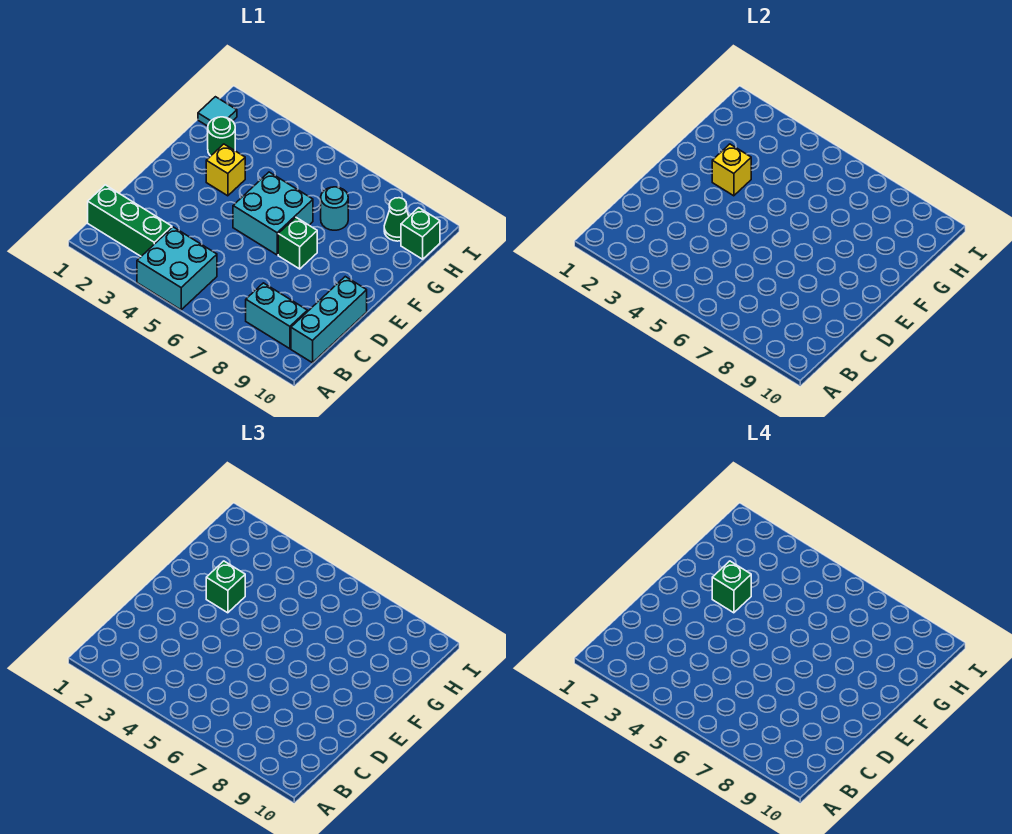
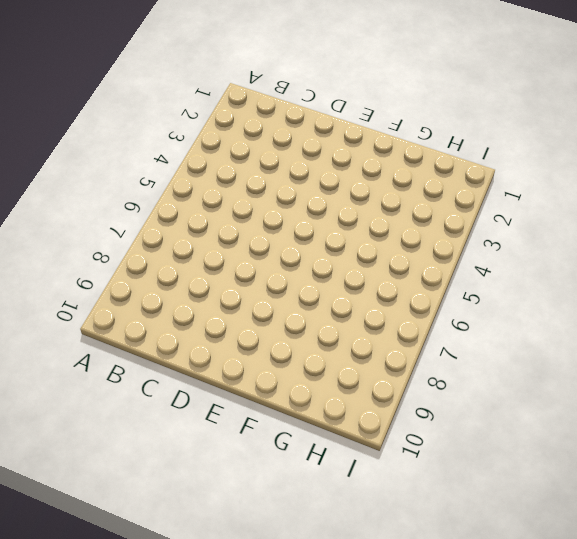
none -> cyan 2x2 brick [137,227,217,310]
none -> green 1x3 brick [88,185,172,256]
none -> cyan 1x2 brick [246,283,307,349]

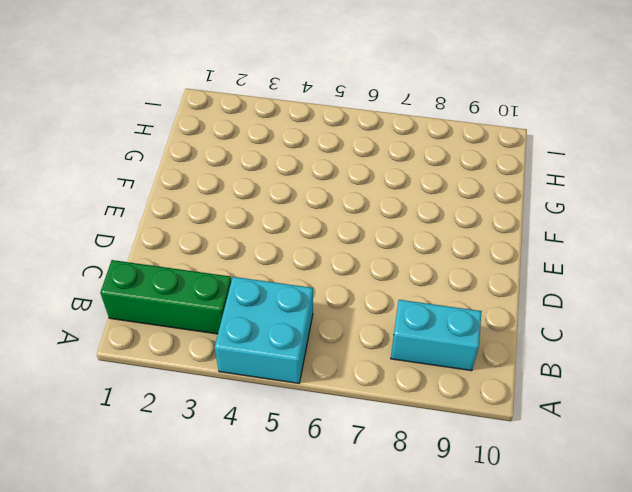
none -> cyan 1x3 brick [291,277,367,363]
none -> cyan 2x2 brick [233,172,313,255]
none -> green 1x1 brick [278,217,317,269]

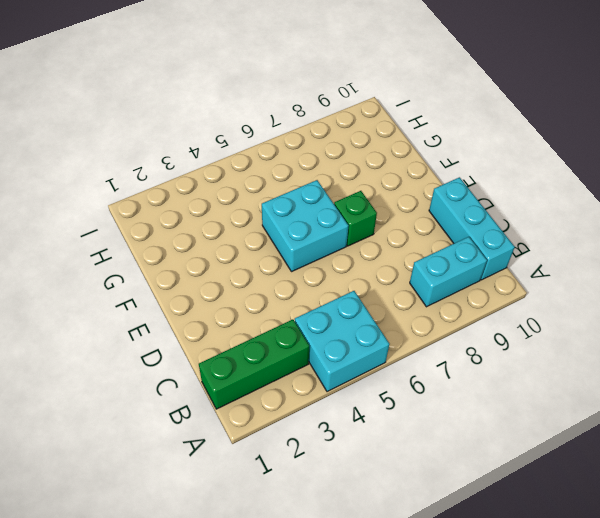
none -> yellow 1x1 brick [206,144,245,196]
none -> green 1x1 round brick [208,117,235,156]
none -> cyan 1x1 round brick [321,187,348,230]

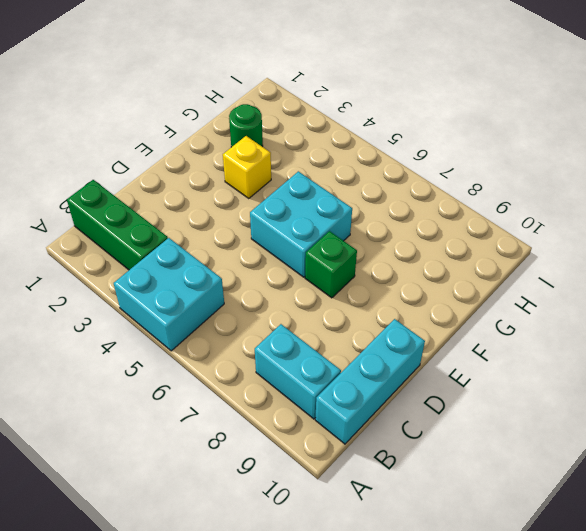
none -> cyan 1x1 round brick [321,187,348,230]
none -> cyan 1x1 tile [198,97,237,126]
none -> green 1x1 cone [384,198,409,241]

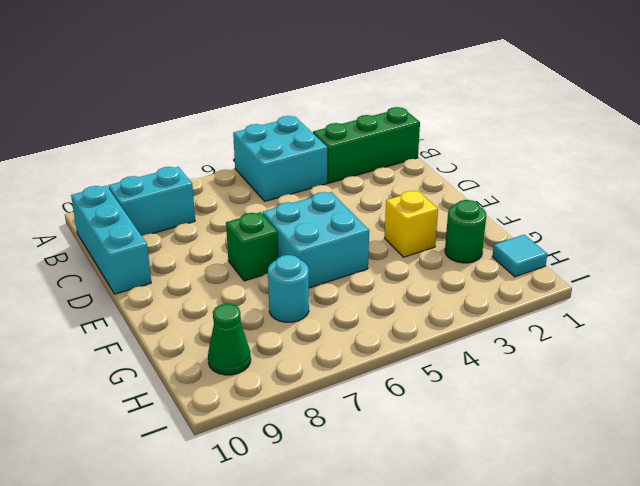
none -> green 1x1 brick [401,208,440,259]
none -> yellow 1x1 brick [712,144,751,196]
none -> green 1x1 brick [206,561,245,613]

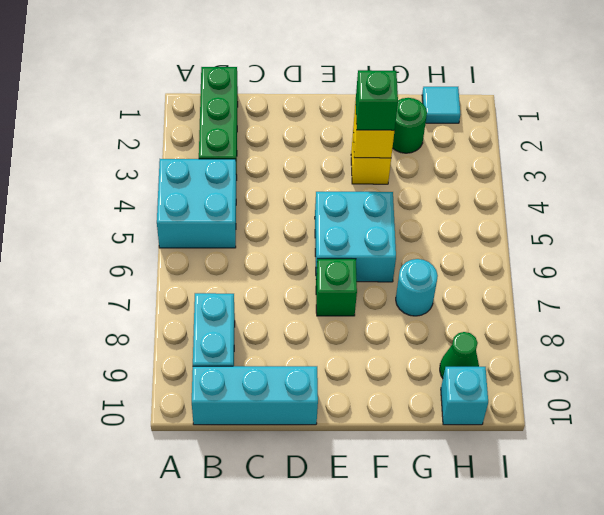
cyan 1x1 brick [441,367,488,425] -> green 1x1 brick [401,208,440,259]
none -> green 1x1 brick [712,561,751,613]

